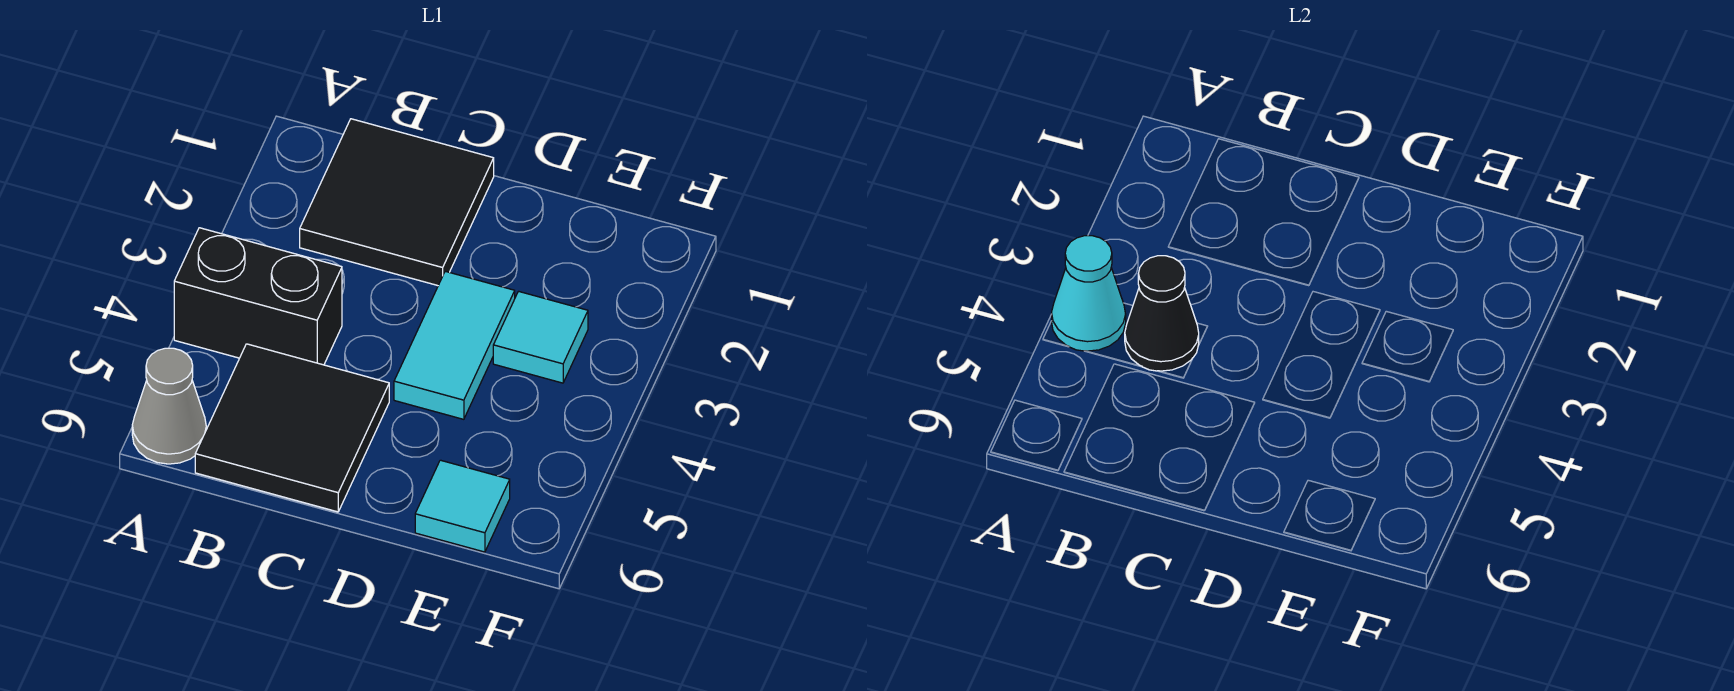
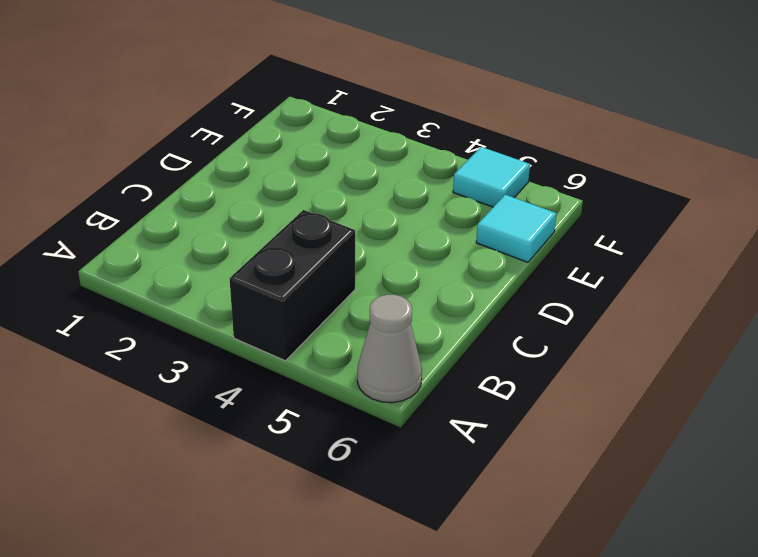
cyan 1x1 tile [453,147,530,207] -> cyan 1x1 tile moved to [493,291,588,383]
none -> black 2x2 tile [300,119,494,286]
none -> black 2x2 tile [195,344,389,512]

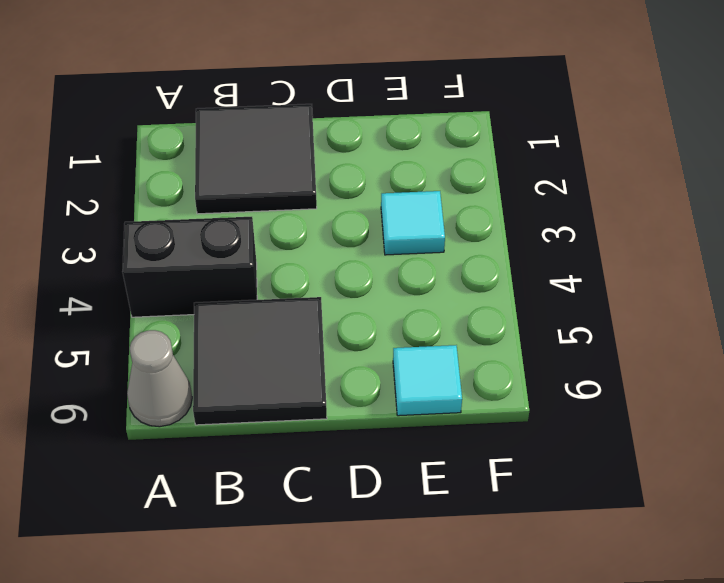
none -> cyan 1x2 tile [394,271,515,419]
none -> cyan 1x1 cone [1052,236,1126,351]

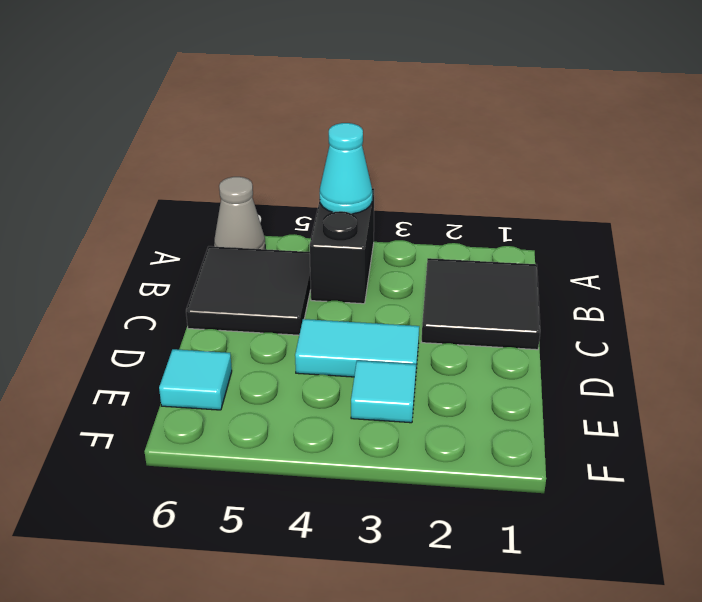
none -> black 1x1 cone [1125,256,1199,371]

